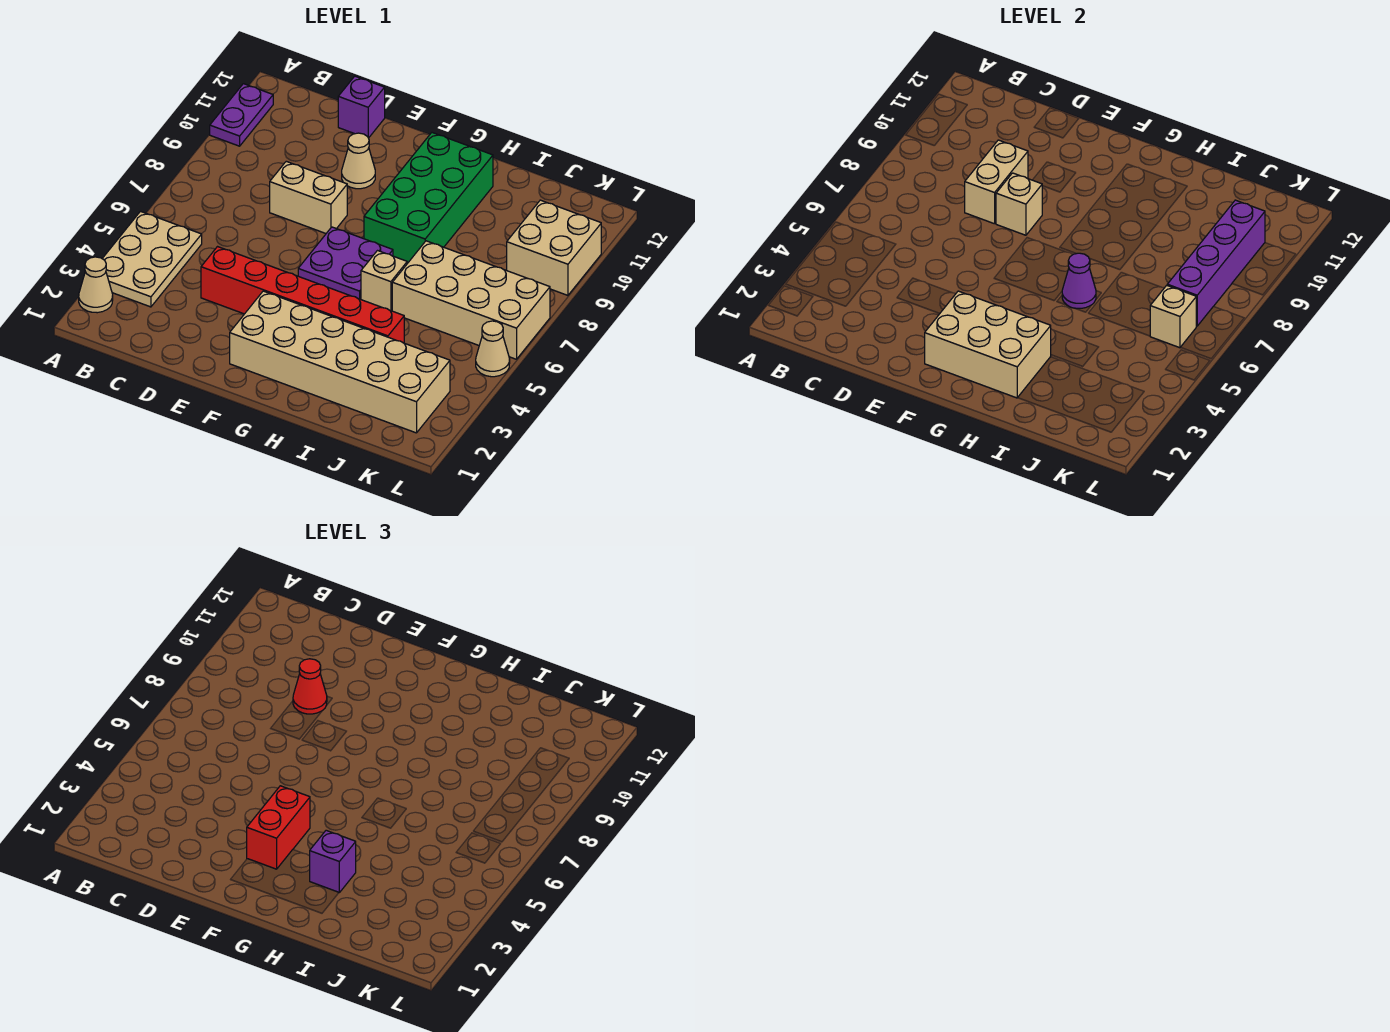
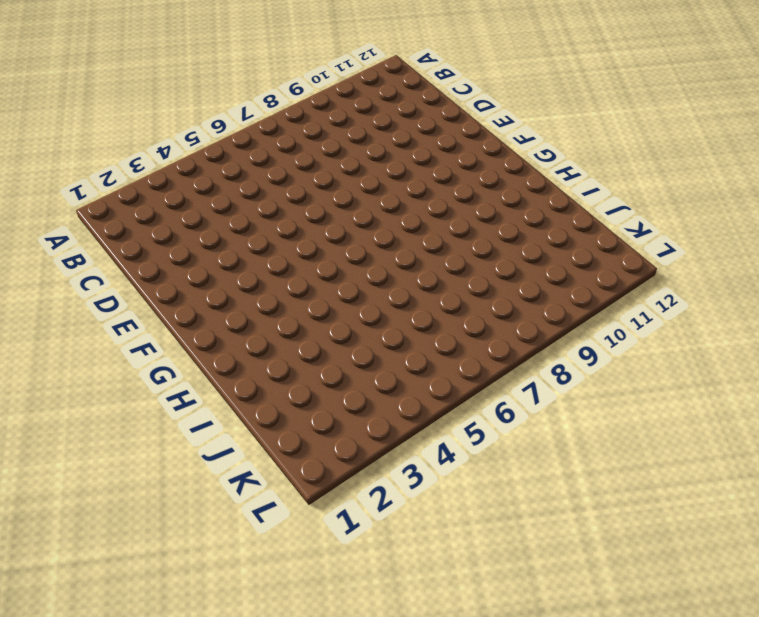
none -> tan 1x1 cone [79,257,113,313]
none -> tan 2x3 plate [102,211,202,307]
none -> purple 1x2 plate [210,84,273,146]

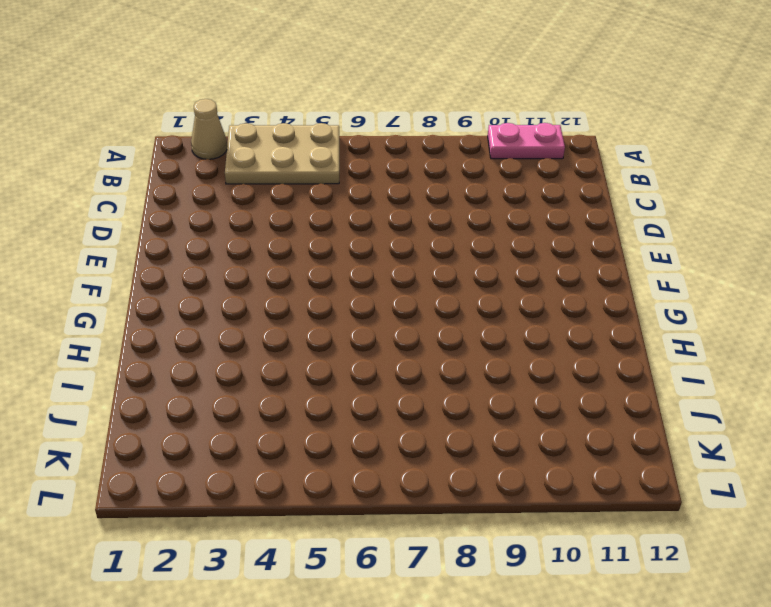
pink 1x2 plate [488,123,565,159] -> purple 1x2 plate [210,84,273,146]
none -> red 1x6 brick [201,247,404,343]
none -> tan 1x2 brick [270,161,347,233]
none -> purple 1x1 brick [338,76,385,138]

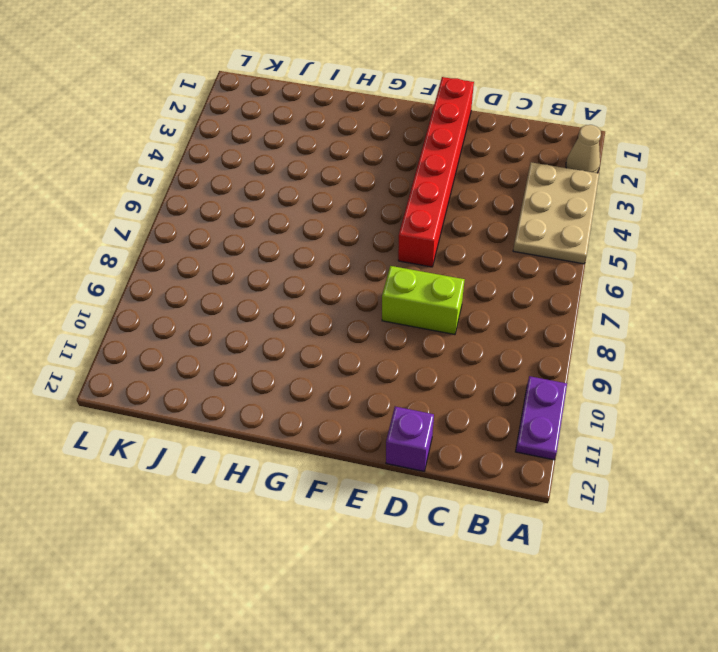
lime 1x2 brick [382,266,465,335] -> tan 1x2 brick [270,161,347,233]
red 1x6 brick [398,77,474,267] -> red 1x6 brick turned to [201,247,404,343]
none -> tan 1x1 cone [342,133,375,189]
none -> tan 2x6 brick [230,291,450,433]
none -> purple 2x2 plate [298,227,393,299]

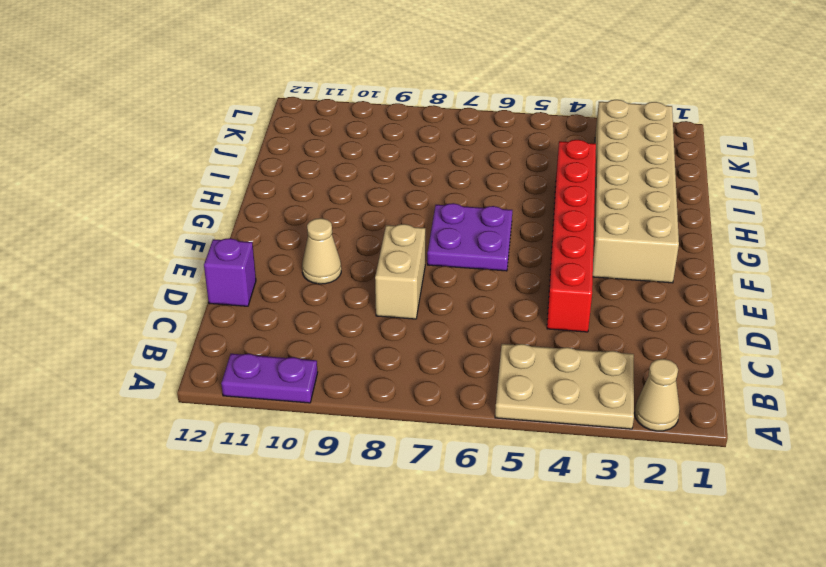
none -> green 2x4 brick [364,133,493,263]
none -> tan 1x1 brick [361,251,407,311]
none -> tan 2x4 brick [392,241,550,359]

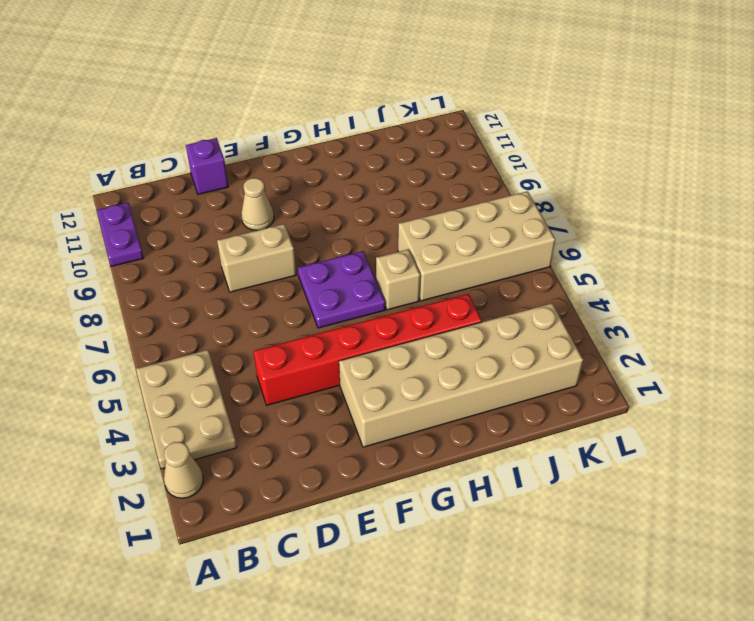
none -> green 2x4 brick [364,133,493,263]
none -> tan 2x2 brick [507,200,601,295]
none -> tan 1x1 cone [476,321,510,377]

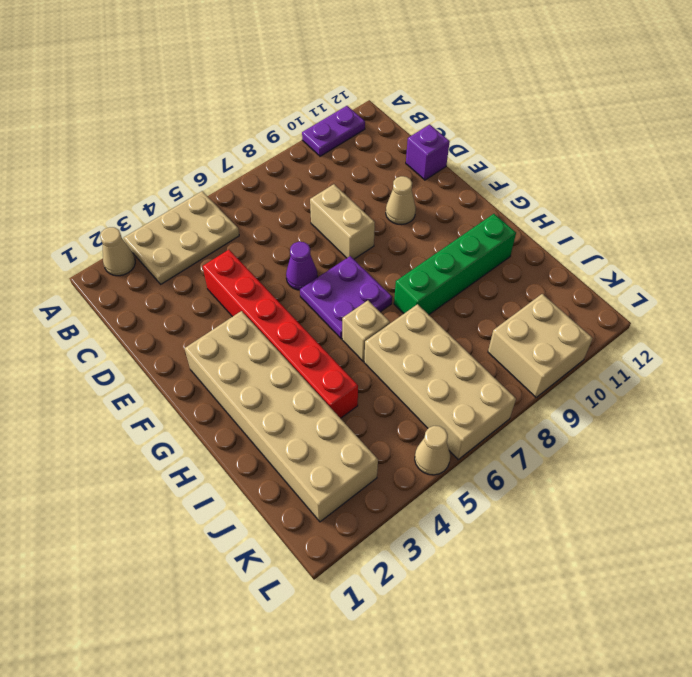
purple 1x1 cone [286,242,318,290] -> purple 1x1 cone moved to [1062,253,1096,308]
green 1x4 brick [394,214,516,315] -> green 2x4 brick [364,133,493,263]
none -> tan 1x2 brick [965,140,1028,224]
none -> tan 1x1 brick [996,173,1042,235]
none -> tan 2x3 brick [925,291,1051,398]

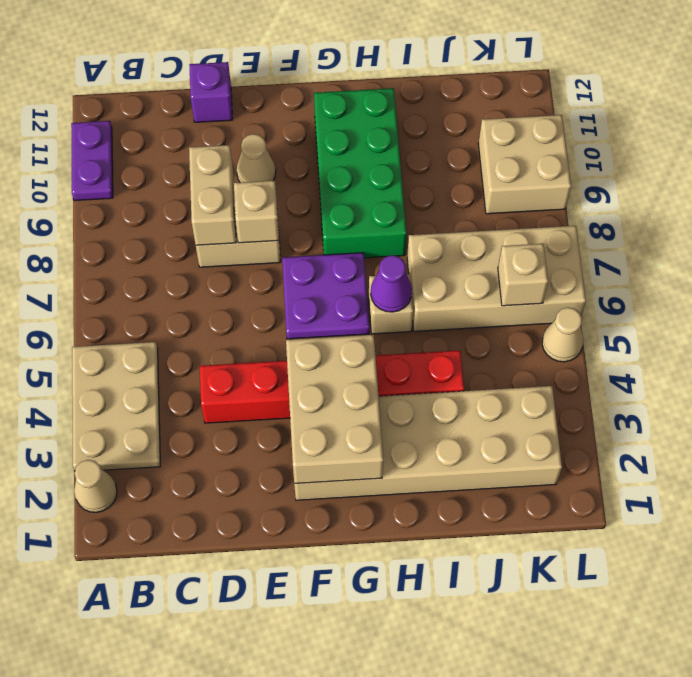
tan 2x3 brick [286,335,383,483] -> tan 2x3 brick turned to [925,291,1051,398]
none -> purple 1x4 brick [1167,200,1265,326]
none -> red 1x1 cone [293,659,327,714]
none -> red 1x2 brick [247,786,310,869]

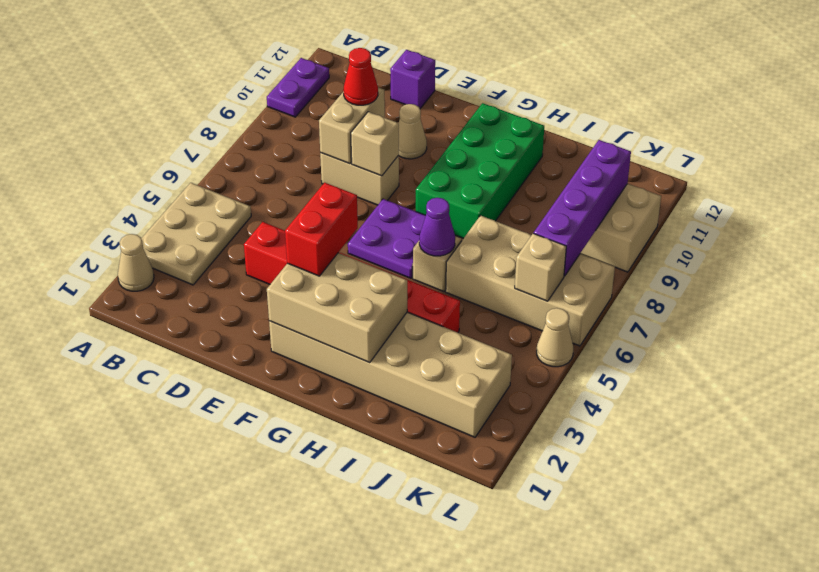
none -> purple 1x1 brick [310,830,356,892]

